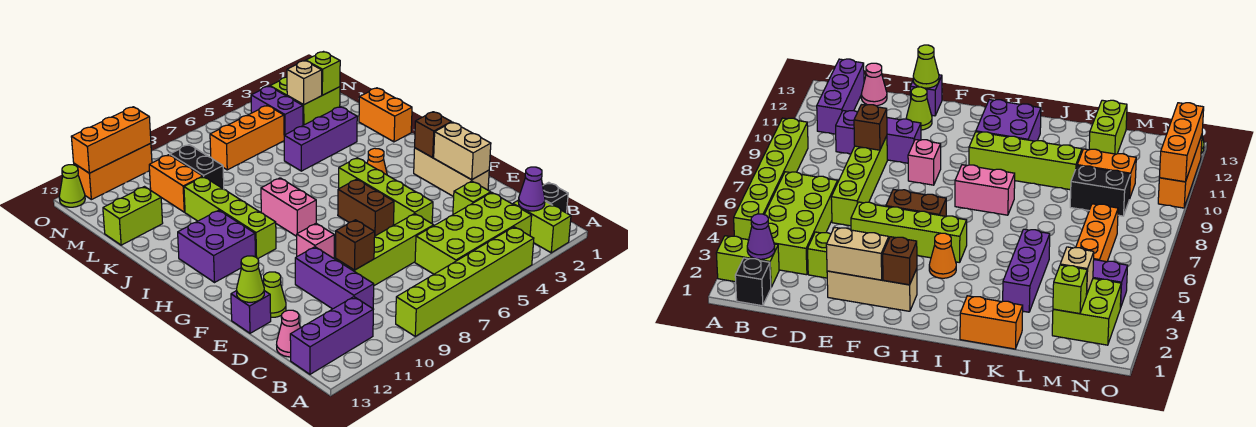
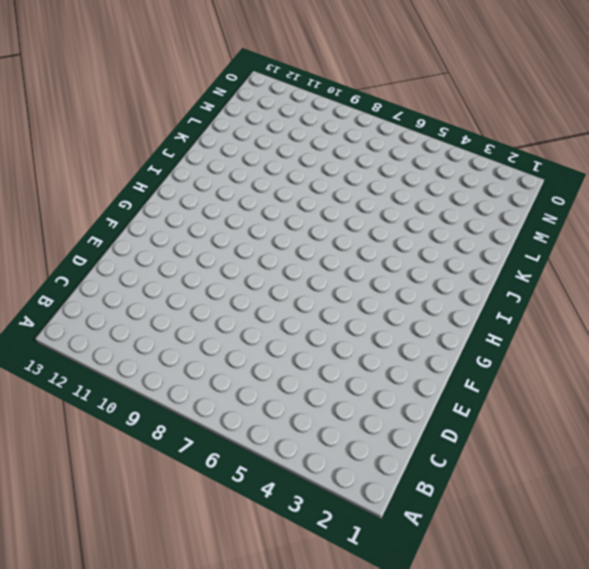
none -> lime 1x2 brick [513,200,571,253]
none -> lime 1x6 brick [396,227,534,336]
none -> black 1x1 brick [543,182,568,213]
none -> lime 2x4 brick [415,193,532,274]

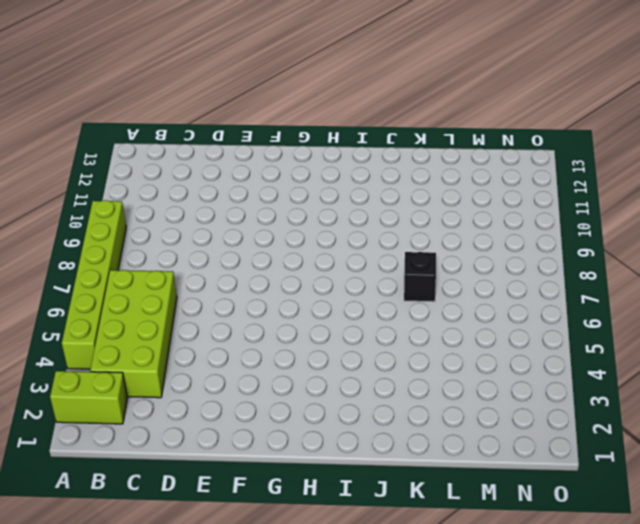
black 1x1 brick [404,252,436,302] -> black 1x1 brick moved to [543,182,568,213]
none -> purple 1x3 brick [290,297,374,374]
none -> purple 1x3 brick [295,247,374,309]
none -> pink 1x1 cone [277,310,300,357]
none -> lime 1x1 brick [453,181,491,214]

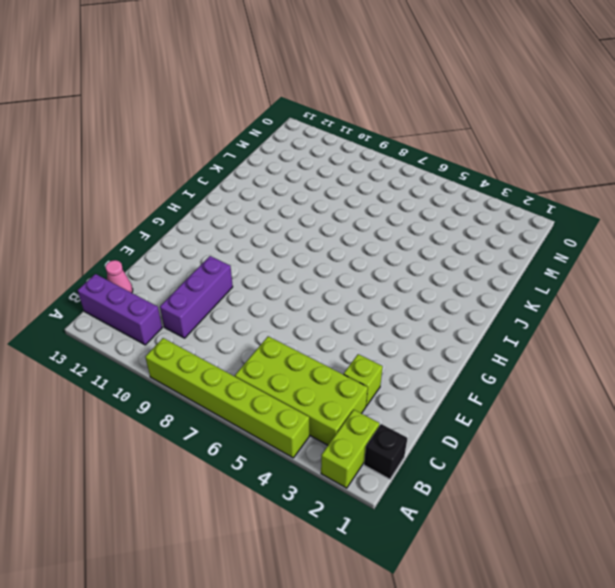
none -> lime 1x4 brick [336,214,434,286]
none -> tan 1x3 brick [414,148,489,197]
none -> lime 1x4 brick [339,158,433,225]
none -> lime 1x1 cone [264,272,286,317]

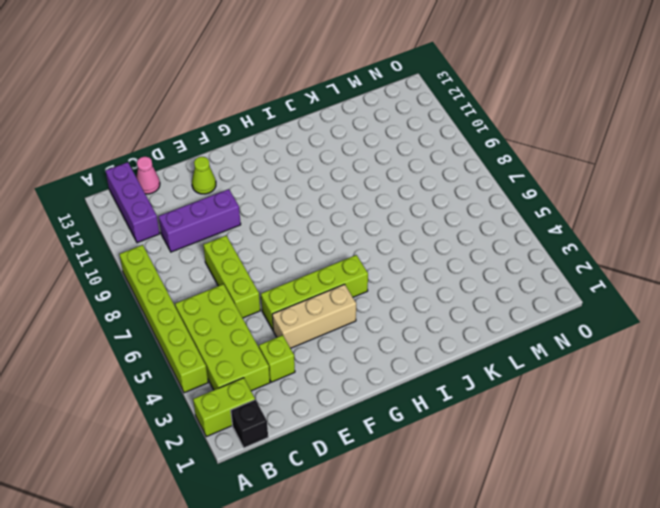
lime 1x3 brick [203,236,260,318] -> lime 1x4 brick [336,214,434,286]
tan 1x3 brick [272,284,356,348] -> tan 1x3 brick moved to [414,148,489,197]
none -> purple 1x1 brick [231,291,271,333]
none -> brown 1x2 brick [338,179,394,236]
none -> pink 1x1 brick [297,223,334,258]
none -> orange 1x1 cone [367,148,387,175]

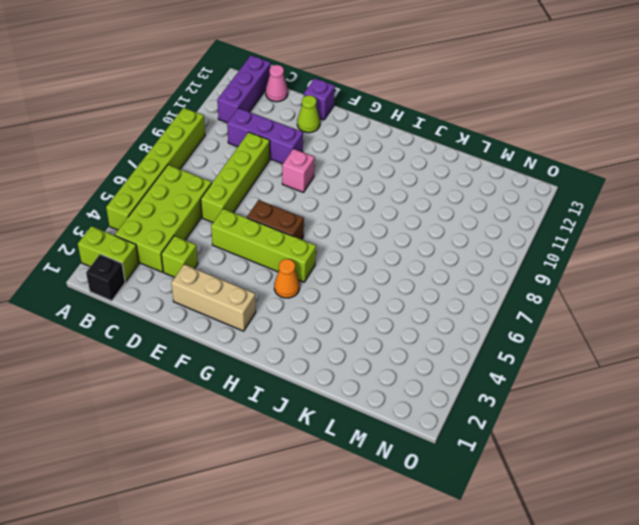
none -> pink 1x2 brick [261,178,316,236]
none -> lime 1x4 brick [184,177,276,259]
none -> purple 2x2 brick [178,210,255,282]
none -> orange 1x2 brick [359,88,412,142]

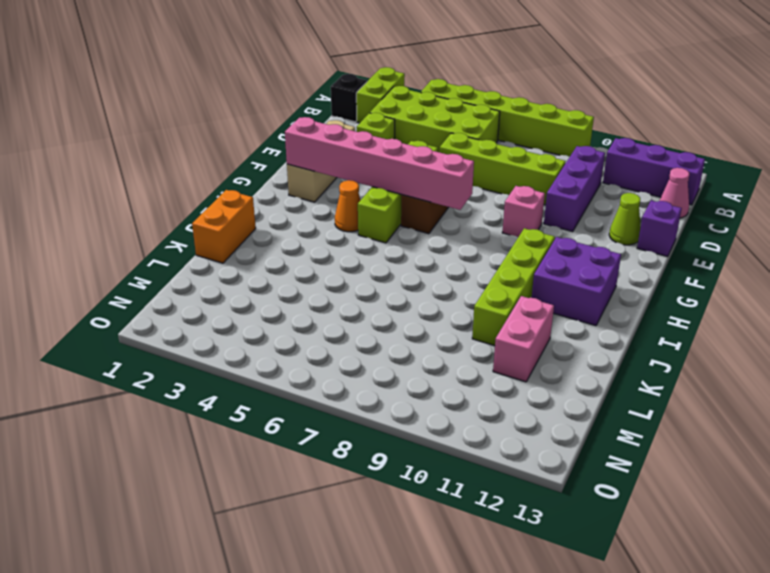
pink 1x6 brick [285,117,474,210] -> brown 1x1 brick [415,112,451,158]
pink 1x2 brick [493,296,554,382] -> pink 1x2 brick moved to [261,178,316,236]
none -> purple 1x3 brick [284,107,357,171]
none -> black 1x2 brick [170,145,224,189]
none -> orange 1x2 brick [149,155,203,212]
none -> lime 1x2 brick [103,187,163,245]

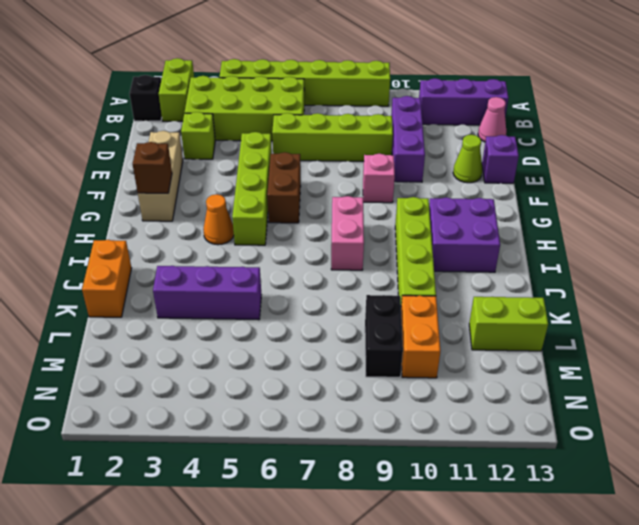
none -> lime 2x2 brick [270,77,340,125]
none -> purple 1x2 brick [251,86,303,135]
none -> orange 1x3 brick [210,105,284,170]
none -> orange 1x3 brick [74,143,152,200]

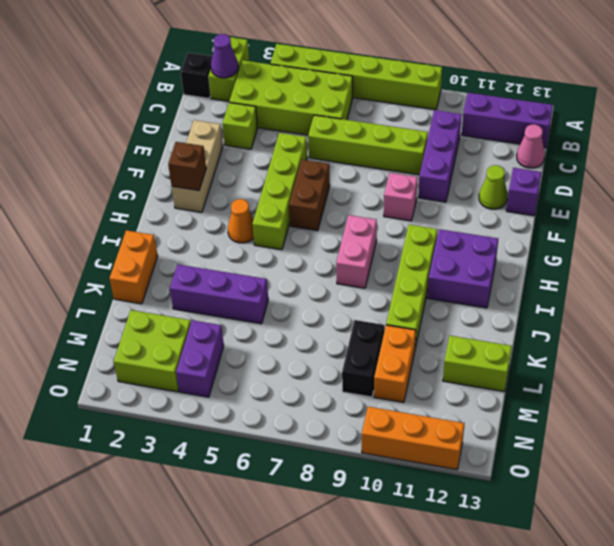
none -> orange 1x3 brick [210,105,284,170]
none -> lime 1x1 cone [59,165,85,207]
none -> brown 1x1 brick [336,220,375,270]
none -> tan 1x2 brick [434,122,491,180]

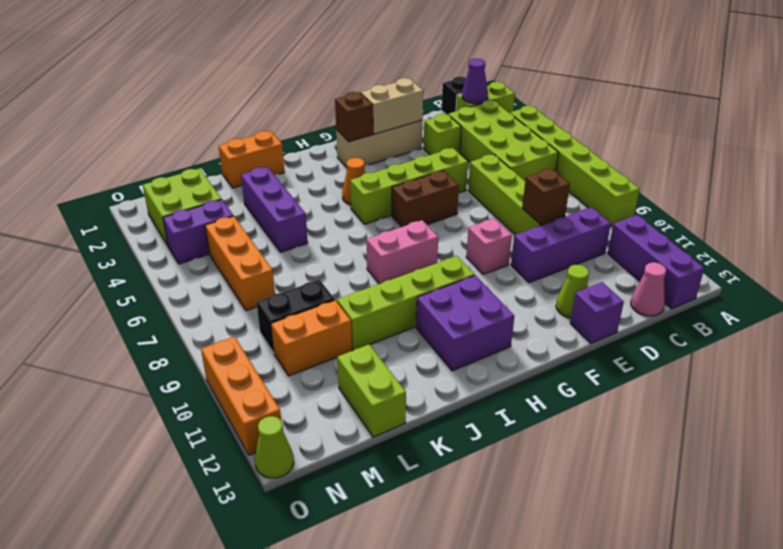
none -> lime 1x1 cone [237,256,264,302]
none -> lime 1x1 brick [306,52,340,95]
none -> tan 1x1 brick [287,61,322,105]
none -> orange 1x3 brick [71,107,151,173]

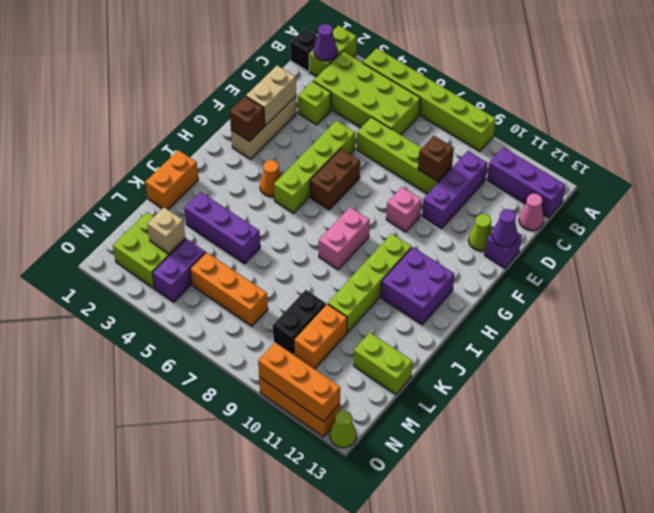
purple 1x1 cone [492,209,518,247] -> lime 1x1 cone [237,256,264,302]
none -> lime 1x1 brick [306,52,340,95]

